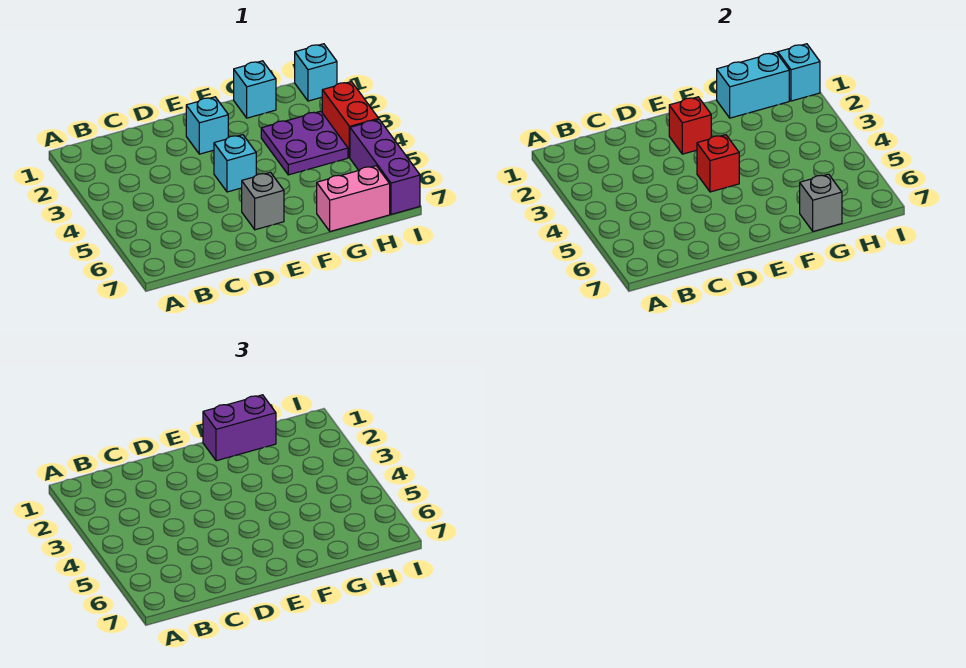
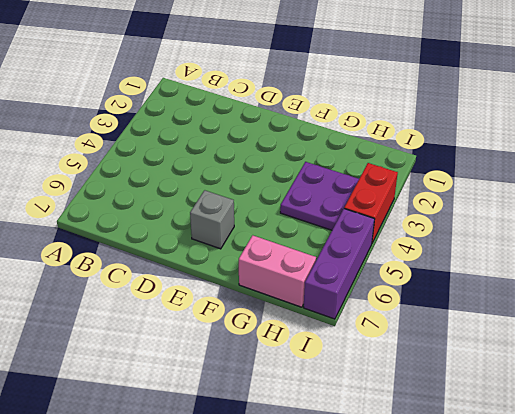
none -> cyan 1x1 brick [186,97,228,154]
none -> cyan 1x1 brick [214,135,256,192]
none -> cyan 1x1 brick [234,61,276,118]

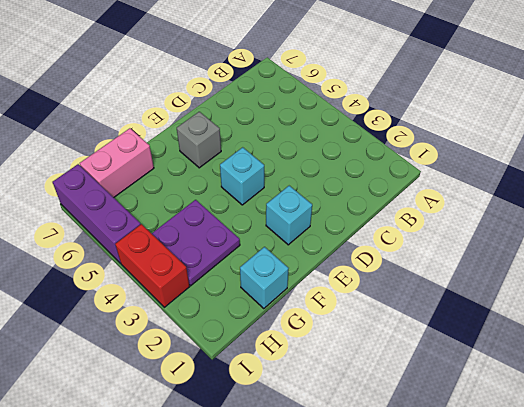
none -> cyan 1x1 brick [295,44,337,101]
none -> red 1x1 brick [669,97,711,154]
none -> red 1x1 brick [697,135,739,192]

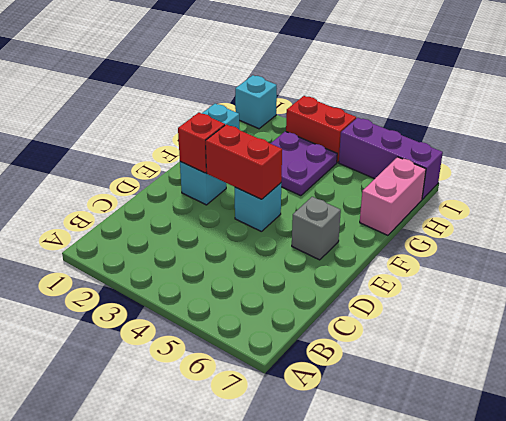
red 1x2 brick [206,124,282,199] -> red 1x1 brick [697,135,739,192]
none -> cyan 1x2 brick [717,52,789,118]
none -> grey 1x1 brick [800,174,842,231]
none -> cyan 1x1 brick [778,44,820,101]

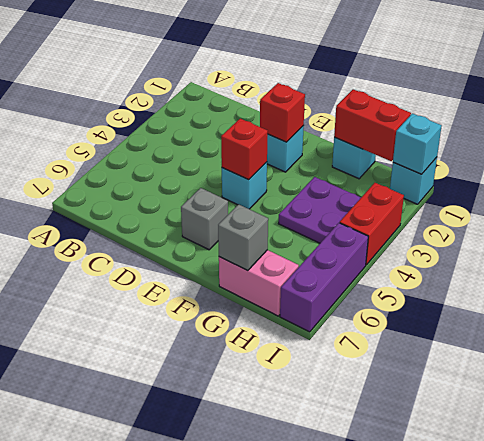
red 1x2 brick [334,89,411,161] -> cyan 1x2 brick [717,52,789,118]
none -> purple 1x2 brick [203,395,276,461]

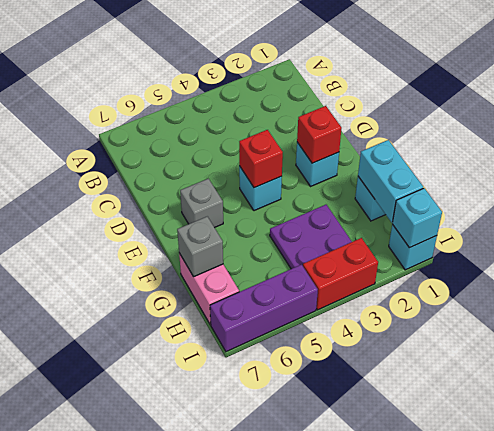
none -> purple 1x2 brick [203,395,276,461]

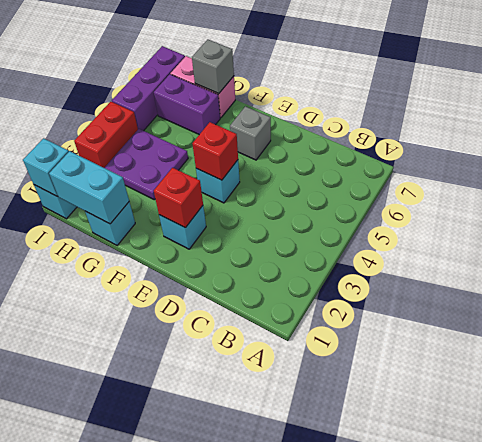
purple 1x2 brick [154,74,220,134] -> purple 1x2 brick moved to [203,395,276,461]

